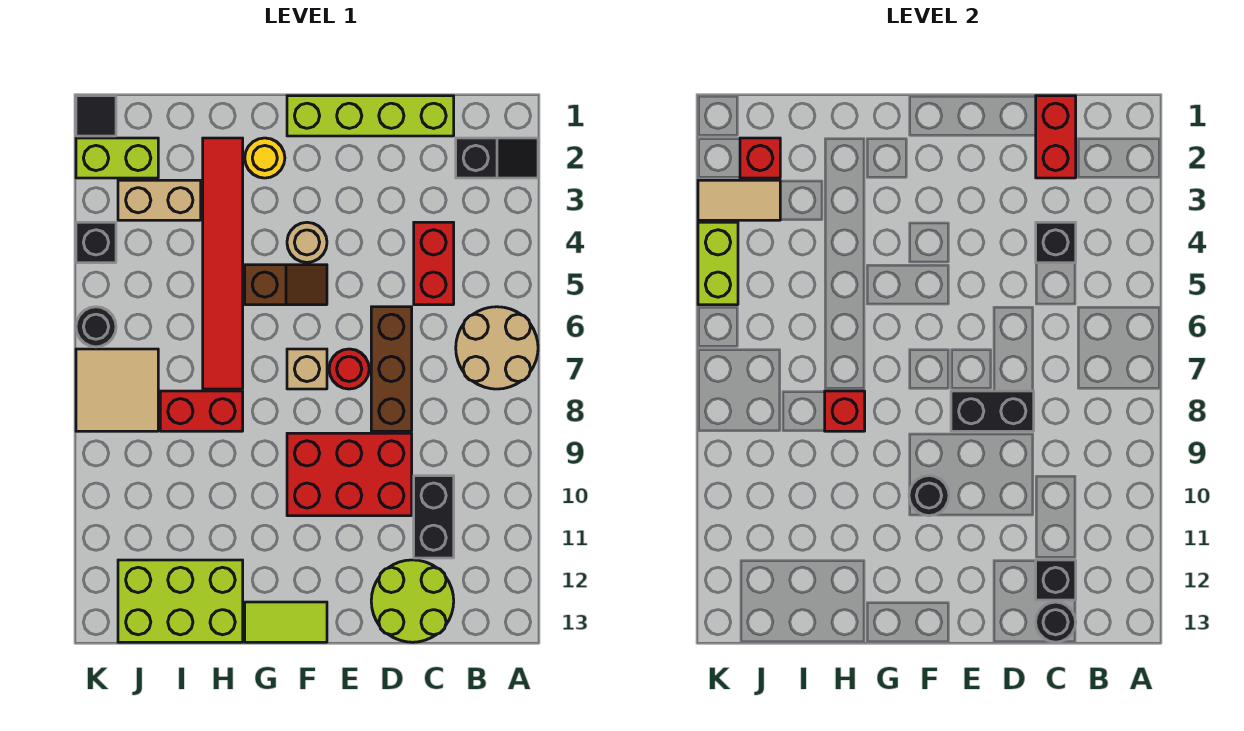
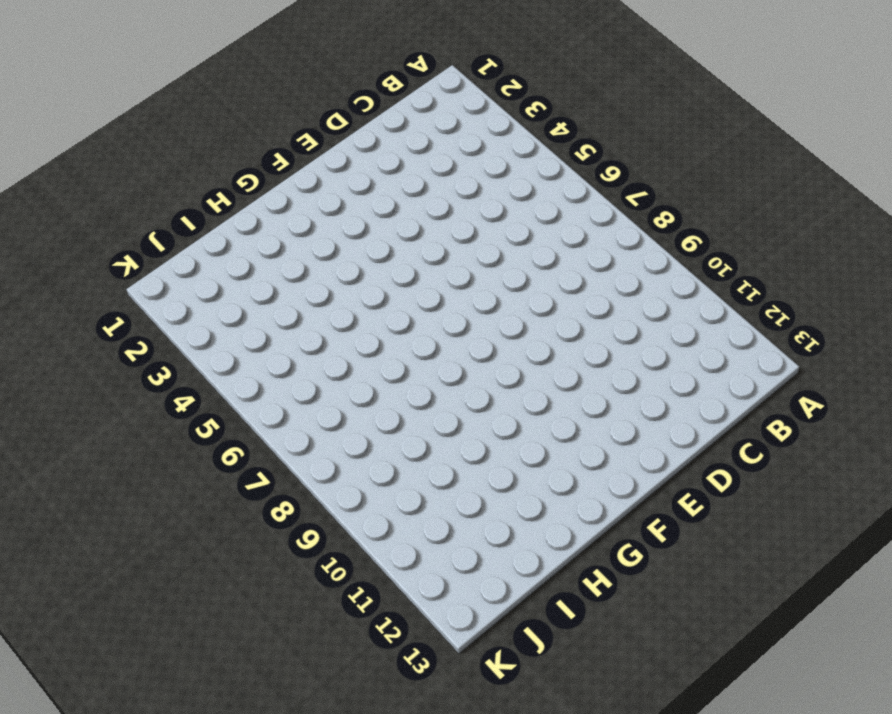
none -> black 1x2 slope [456,138,538,178]
none -> tan 2x2 round brick [456,307,538,389]
none -> lime 1x4 brick [287,96,454,136]
none -> red 1x2 brick [414,222,454,305]

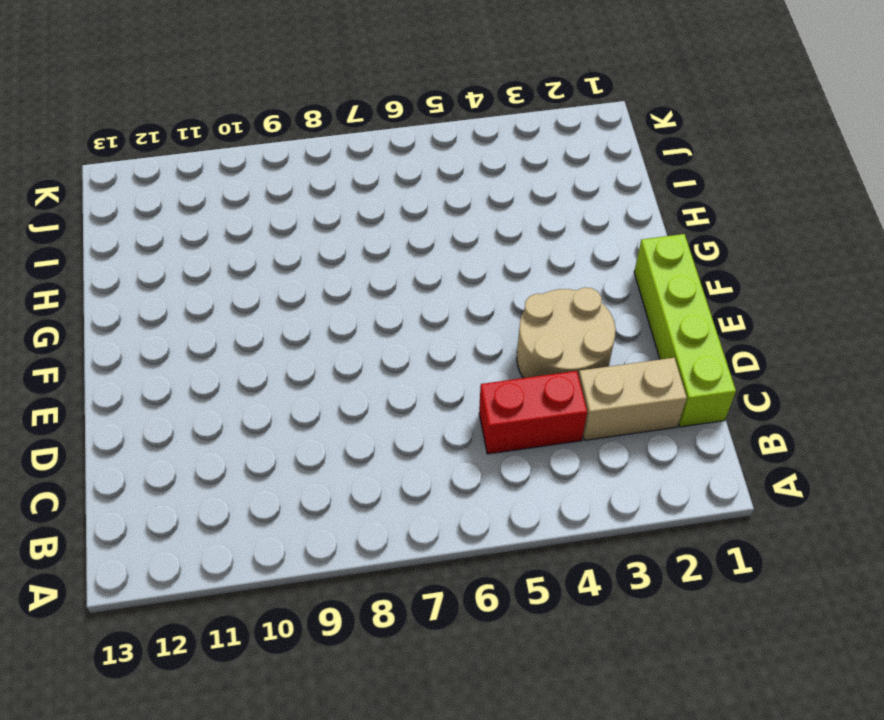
tan 1x2 brick [579,358,687,440] -> tan 1x2 brick turned to [118,180,201,220]
tan 2x2 round brick [517,287,616,378] -> tan 2x2 round brick moved to [456,307,538,389]
none -> black 1x2 slope [456,138,538,178]
none -> black 1x2 brick [414,476,454,558]
none -> lime 2x2 round brick [371,560,454,642]
none -> brown 1x3 brick [371,307,412,431]

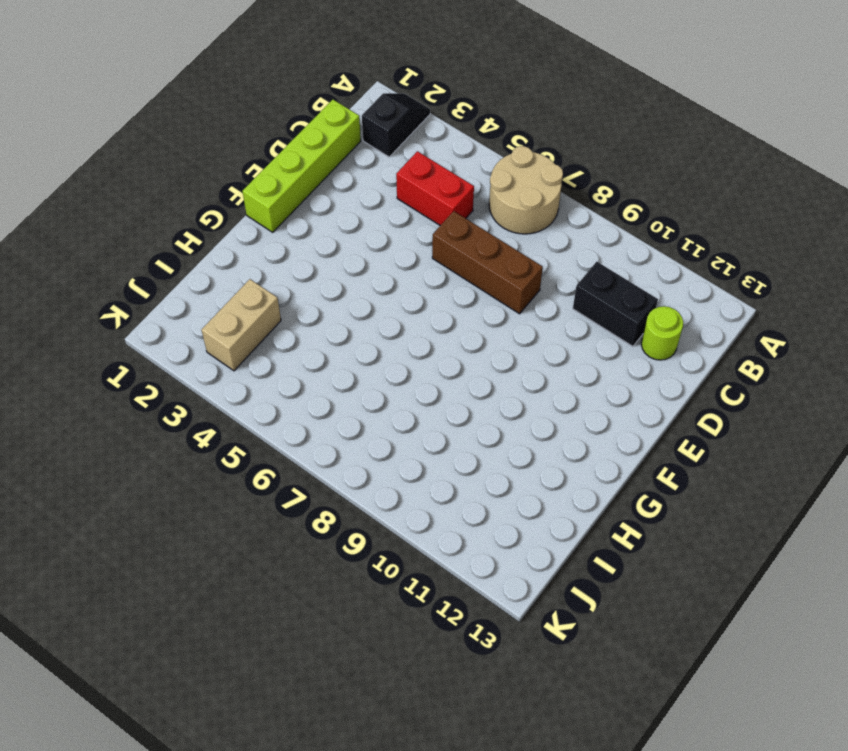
lime 1x1 round brick [641,306,683,360] -> lime 2x2 round brick [371,560,454,642]
none -> red 2x3 brick [287,433,412,516]
none -> red 1x1 round brick [329,349,369,389]
none -> tan 1x1 round brick [287,222,327,262]
none -> brown 1x2 slope [245,265,327,305]

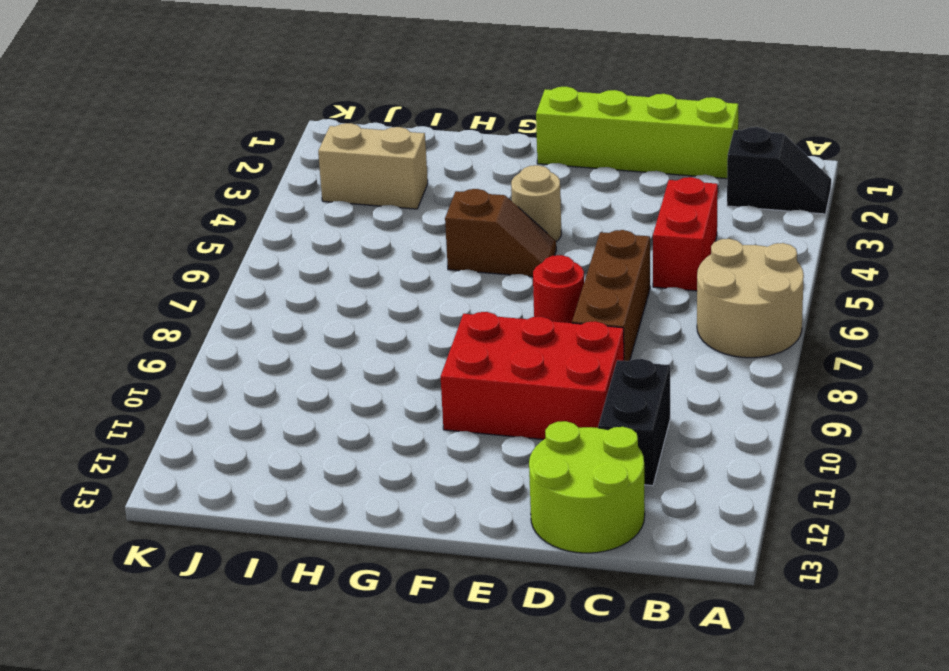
none -> tan 1x1 brick [287,349,327,389]
none -> lime 1x2 tile [245,602,327,642]
none -> yellow 1x1 round brick [245,138,285,178]
none -> red 1x6 tile [203,138,243,389]

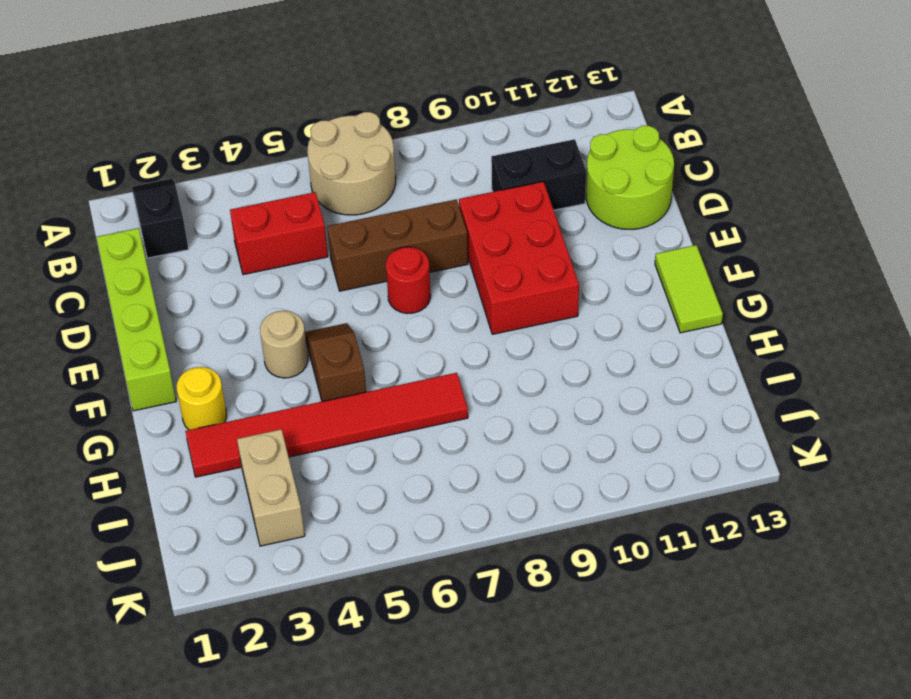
none -> tan 1x1 brick [287,349,327,389]
none -> red 1x2 brick [160,391,243,431]
none -> lime 2x3 brick [118,560,243,642]
none -> lime 1x2 brick [76,138,158,178]

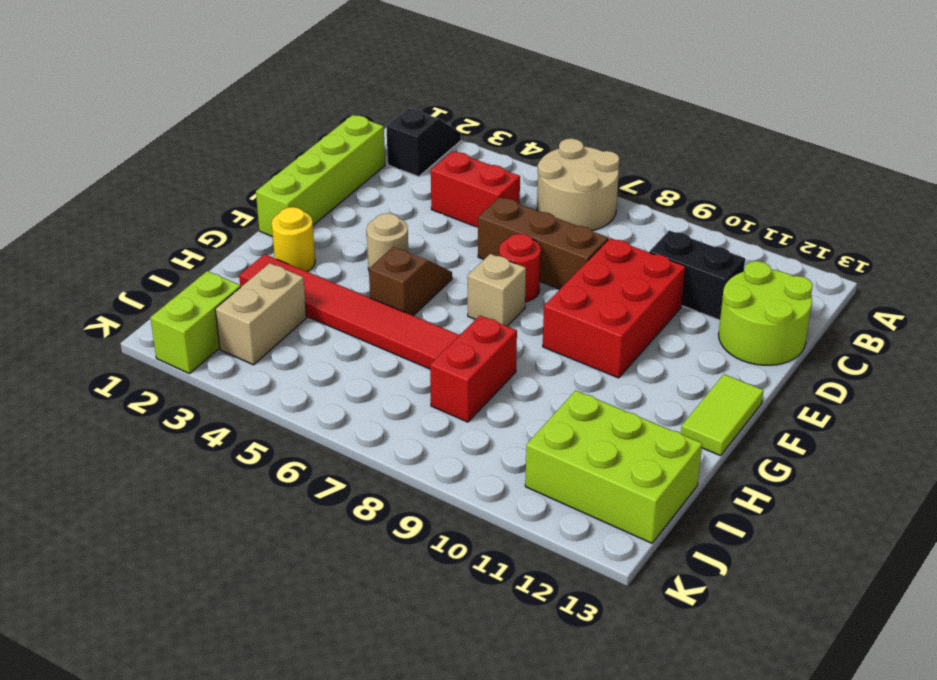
lime 2x3 brick [525,390,702,543] -> lime 2x3 brick turned to [118,560,243,642]
none -> tan 2x2 tile [76,349,158,431]
none -> black 1x1 tile [76,96,116,136]
none -> black 1x1 brick [76,222,116,263]
none -> black 1x1 round brick [76,307,116,347]

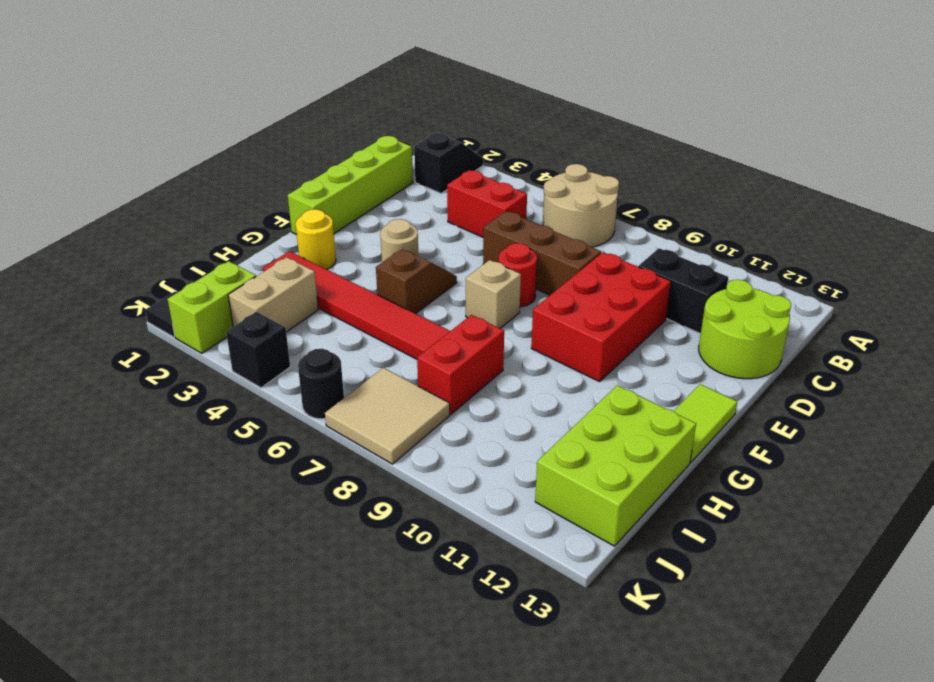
none -> red 1x2 brick [1036,96,1076,178]
none -> black 1x1 brick [1036,222,1076,263]
none -> black 1x1 brick [1036,560,1076,600]
none -> black 1x1 round brick [1036,602,1076,642]

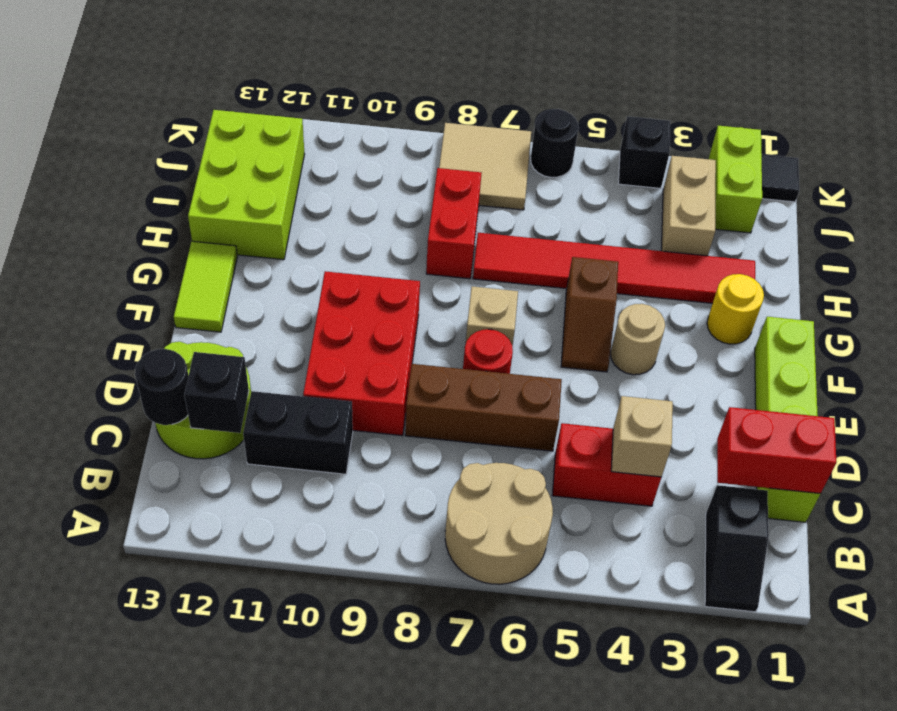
tan 1x1 brick [611,396,673,477] -> black 1x1 brick [1036,222,1076,263]
none -> black 1x2 brick [951,391,1034,431]
none -> black 1x1 round brick [909,476,949,516]
none -> red 1x1 brick [825,391,865,431]
none -> red 1x1 brick [740,138,780,178]

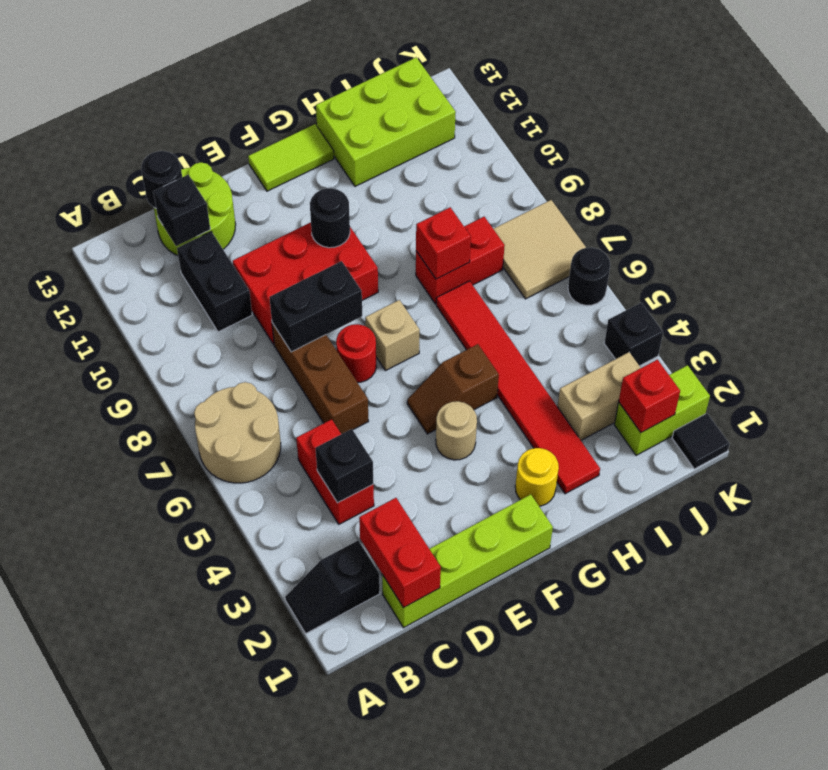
none -> tan 1x2 tile [698,180,780,220]
none -> lime 1x2 brick [698,222,738,305]

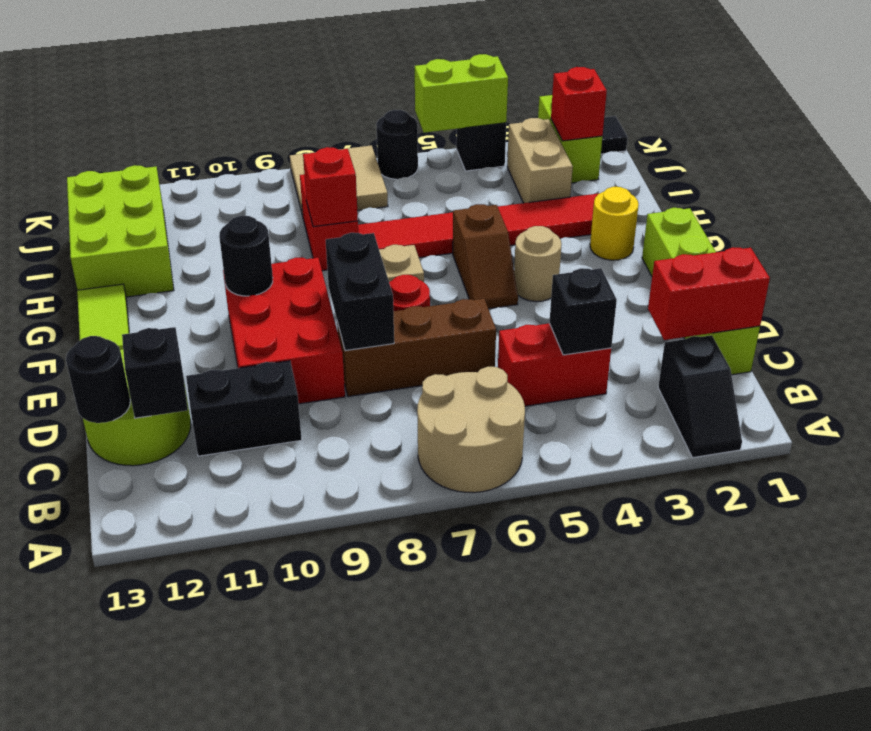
none -> tan 1x2 tile [698,180,780,220]

